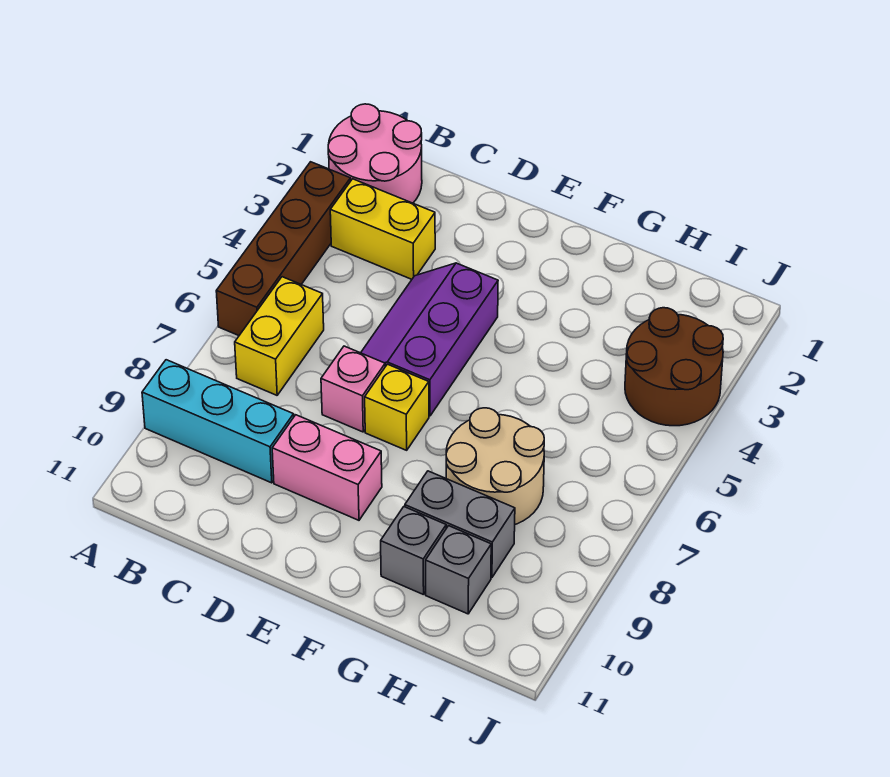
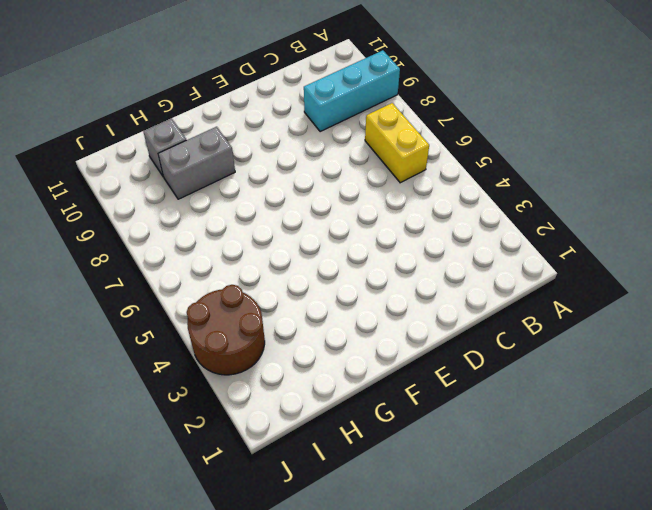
none -> pink 2x2 round brick [328,104,422,203]
none -> brown 1x4 brick [216,162,351,335]
none -> yellow 1x2 brick [330,179,435,279]

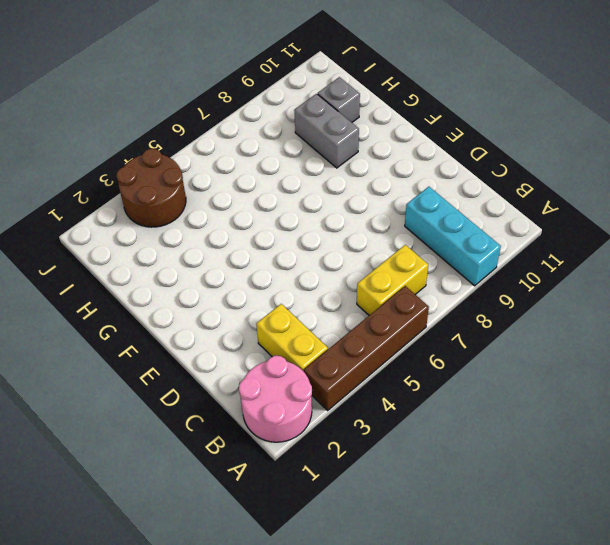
none -> purple 2x3 slope [361,263,498,416]
none -> pink 1x1 brick [321,346,385,432]
none -> pink 1x2 brick [272,415,382,520]

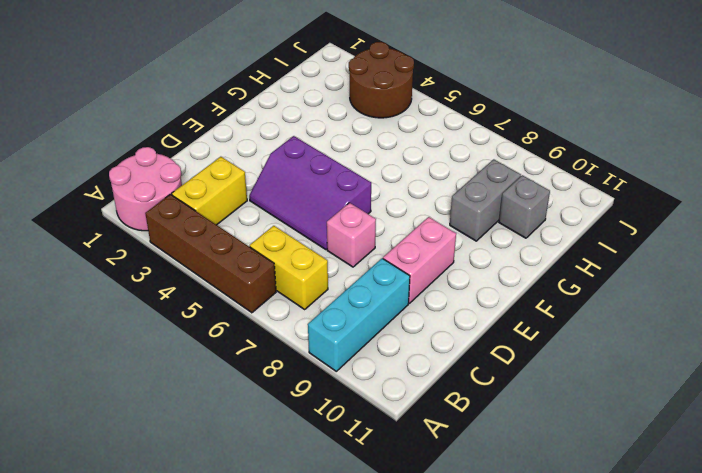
none -> yellow 1x1 brick [365,364,429,450]
none -> tan 2x2 round brick [446,408,544,524]
none -> grey 1x1 brick [381,507,446,595]

